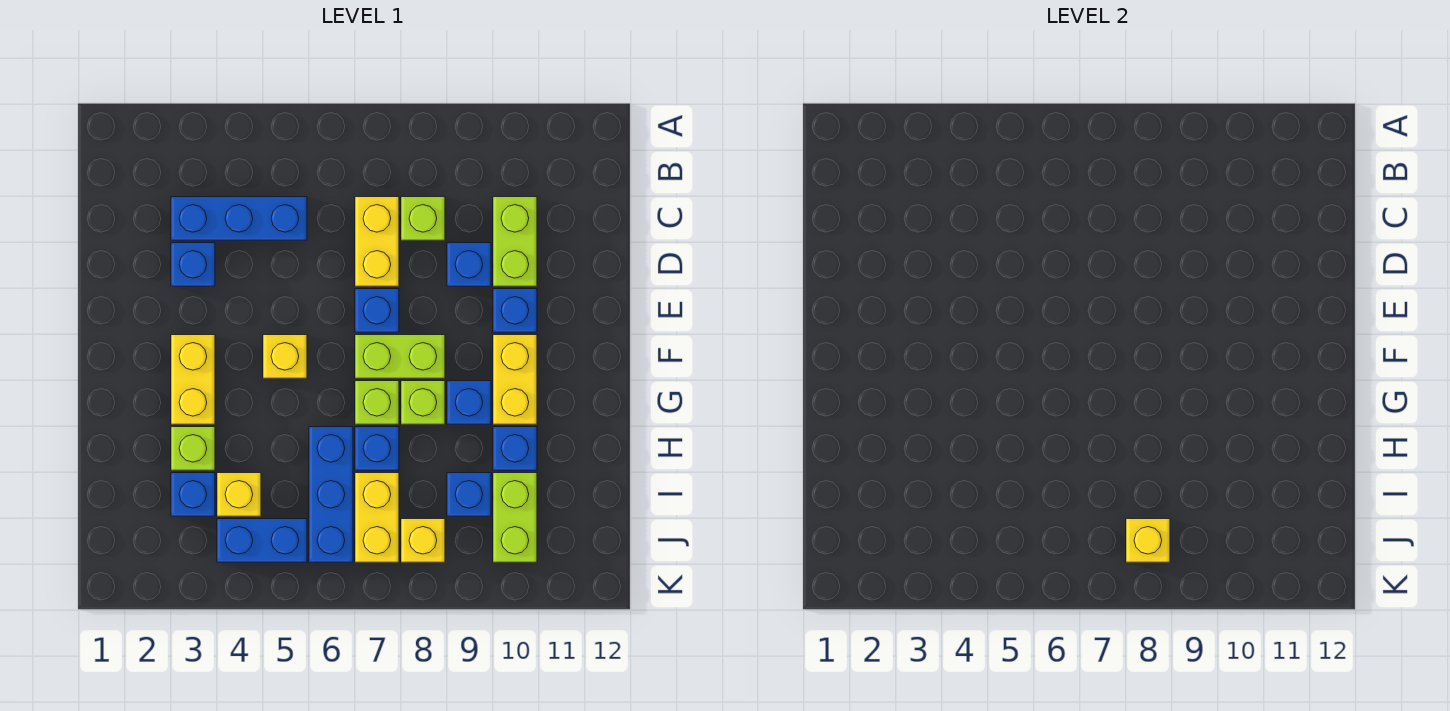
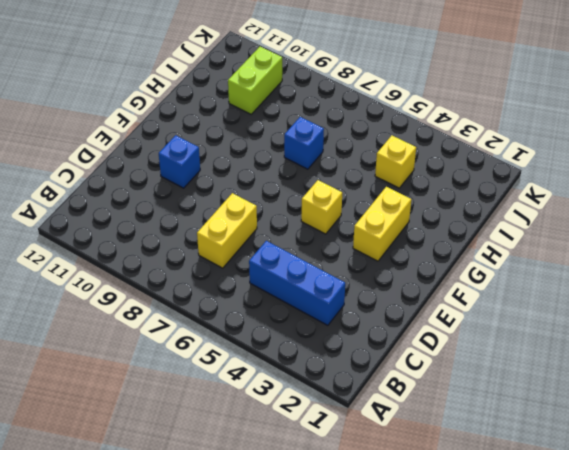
none -> lime 1x1 brick [401,197,445,240]
none -> lime 1x2 brick [493,197,537,286]
none -> blue 1x1 brick [171,243,215,286]

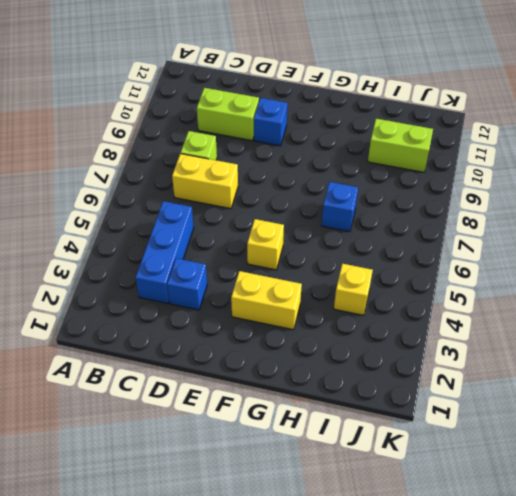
none -> blue 1x1 brick [447,243,491,286]
none -> blue 1x1 brick [355,289,399,332]
none -> lime 1x2 brick [355,335,445,378]

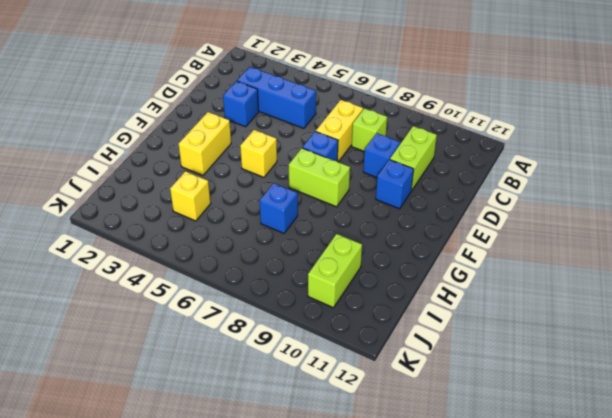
none -> yellow 1x2 brick [493,335,537,424]
none -> lime 1x1 brick [355,381,399,424]
none -> lime 1x1 brick [401,381,445,424]

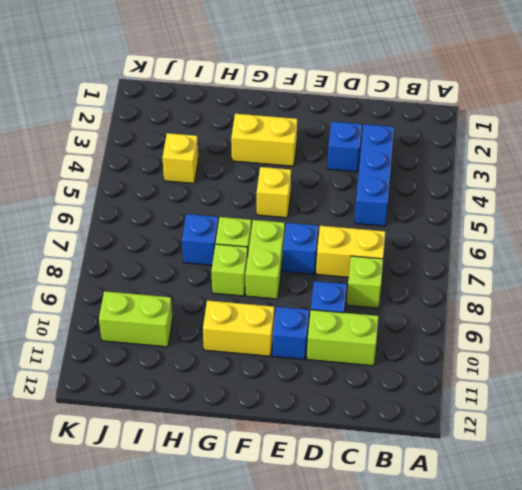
none -> blue 1x1 brick [447,381,491,424]
none -> lime 1x1 brick [171,427,215,470]
none -> blue 1x3 brick [309,427,353,562]

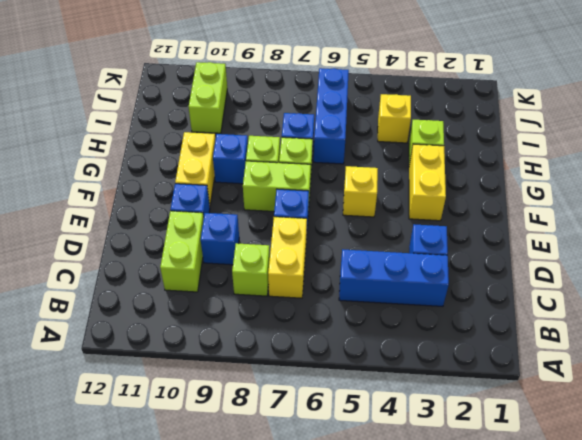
none -> blue 1x1 brick [493,427,537,470]
none -> blue 1x1 brick [171,473,215,516]
none -> yellow 1x2 brick [355,473,399,562]

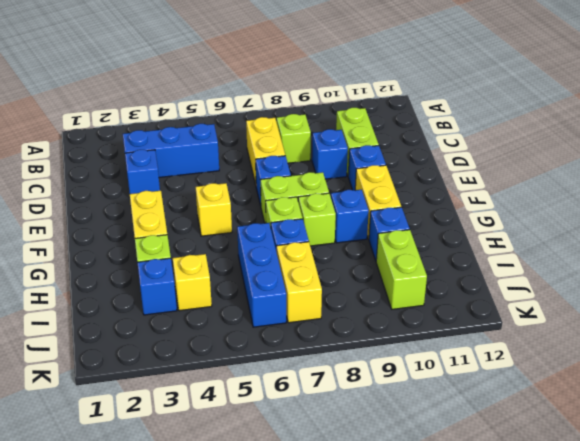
none -> blue 1x1 brick [447,473,491,516]
none -> blue 1x2 brick [217,519,307,562]
none -> yellow 1x1 brick [401,519,445,562]

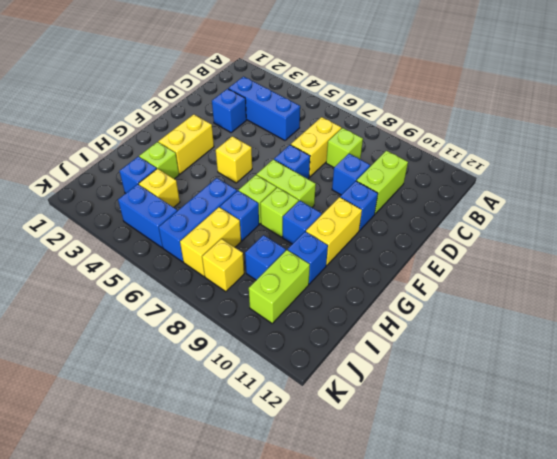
none -> yellow 1x1 brick [1126,519,1170,562]

